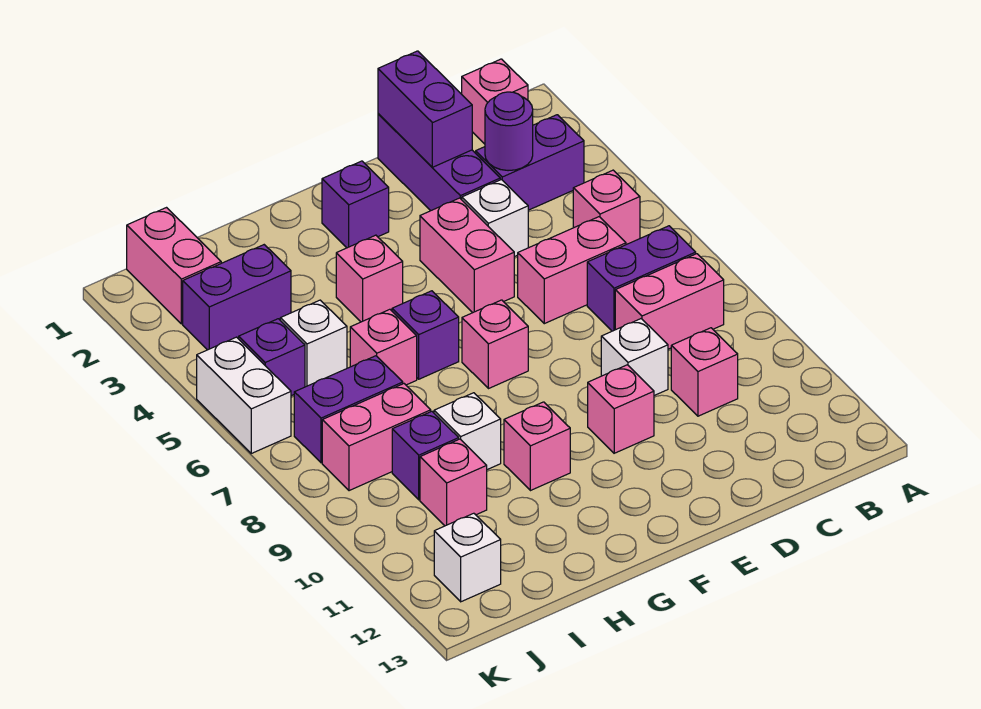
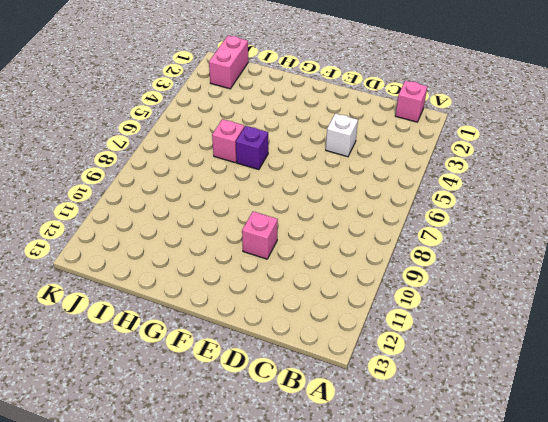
none -> purple 1x2 brick [476,115,584,210]
none -> pink 1x1 brick [573,170,640,245]
none -> purple 1x2 brick [587,226,696,331]
none -> pink 1x2 brick [615,254,724,349]

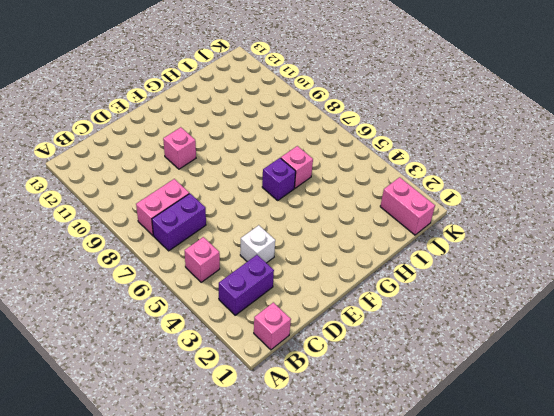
none -> pink 1x2 brick [518,217,626,324]
none -> pink 1x1 brick [671,328,738,416]
none -> purple 1x3 brick [378,114,500,211]
none -> white 1x1 brick [601,319,668,395]

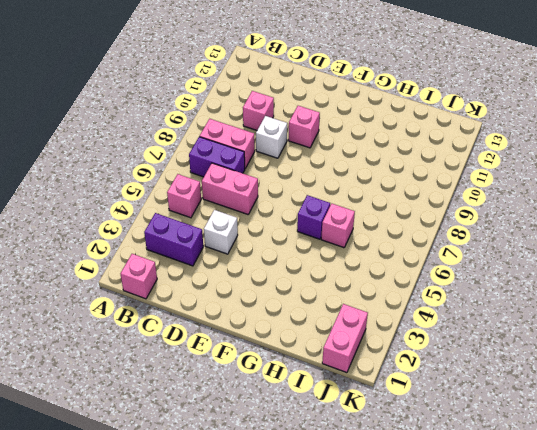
none -> purple 1x3 brick [378,114,500,211]
none -> pink 1x2 brick [420,198,514,313]
none -> purple 1x1 brick [322,161,389,248]
none -> pink 1x1 brick [462,300,528,389]

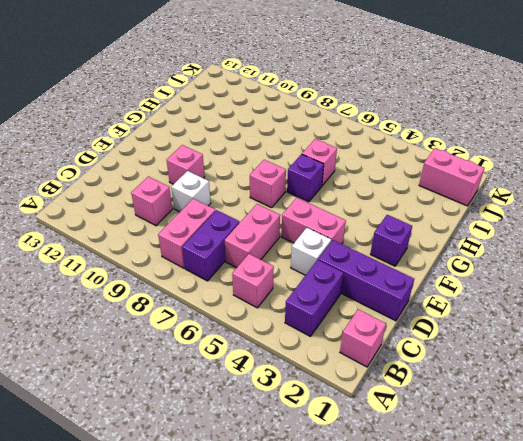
none -> pink 1x1 brick [336,235,403,322]
none -> pink 1x1 brick [504,402,570,491]
none -> white 1x1 brick [434,393,501,470]
none -> purple 1x2 brick [183,245,291,350]

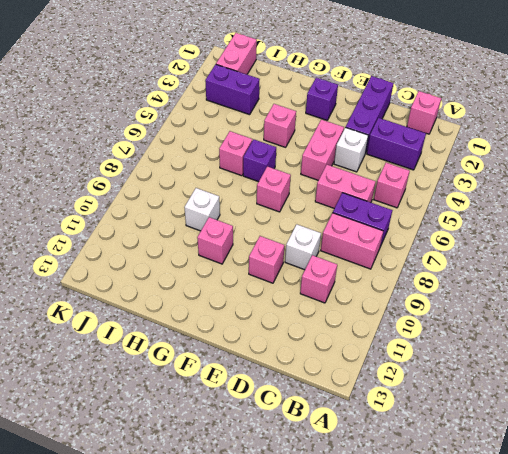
none -> white 1x1 brick [280,300,347,387]
none -> purple 1x2 brick [294,356,403,463]
none -> pink 1x2 brick [322,384,431,491]
none -> purple 1x1 brick [392,411,459,500]

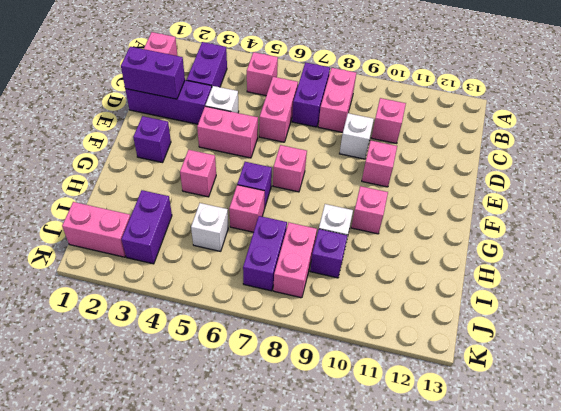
none -> pink 1x1 brick [420,439,487,526]
none -> purple 1x1 brick [239,319,305,396]
none -> white 1x1 brick [434,513,501,602]
none -> white 1x2 brick [197,337,291,453]

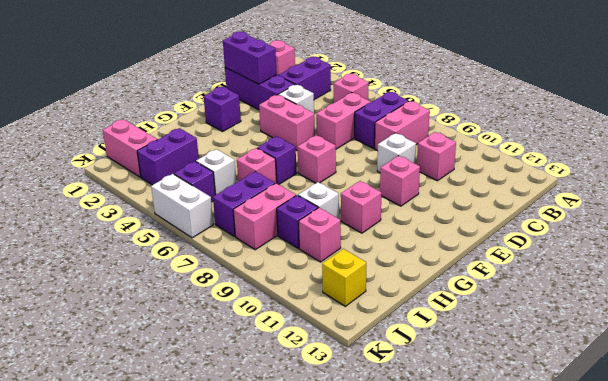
yellow 1x1 brick [322,249,366,306] -> white 1x1 brick [434,513,501,602]
none -> pink 1x1 brick [336,235,403,322]
none -> purple 1x1 round brick [485,92,533,171]

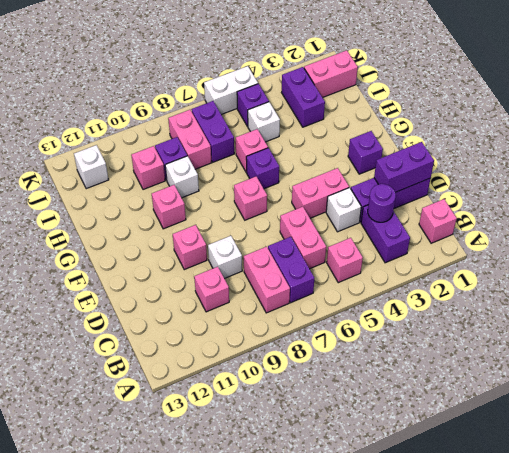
none -> pink 1x1 brick [336,235,403,322]

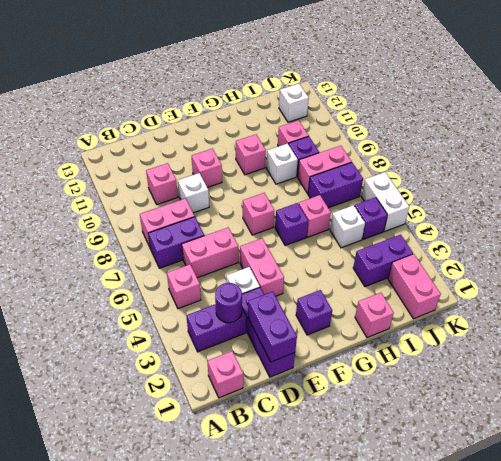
pink 1x1 brick [355,293,394,338] -> pink 1x1 brick moved to [336,235,403,322]

